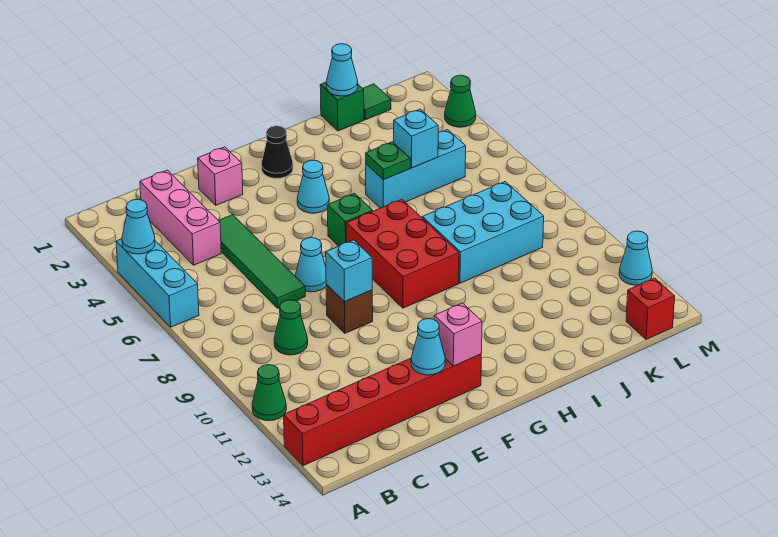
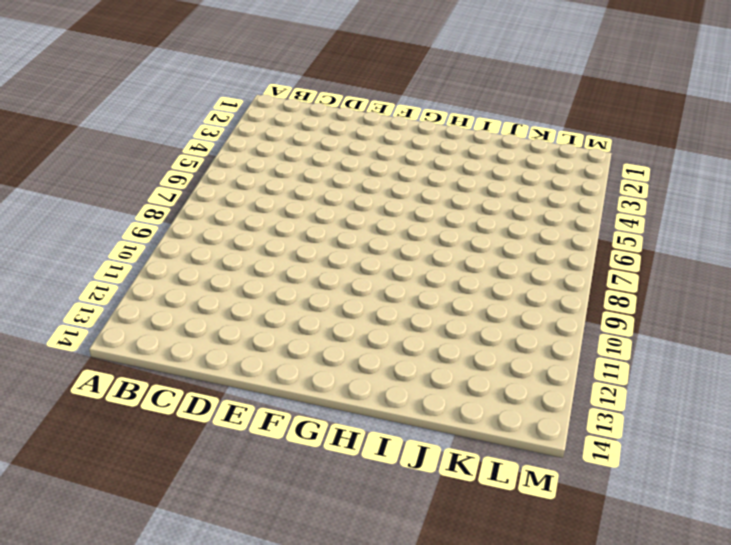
none -> cyan 1x3 brick [116,239,199,327]
none -> green 1x1 cone [252,365,286,421]
none -> red 1x6 brick [284,354,481,466]

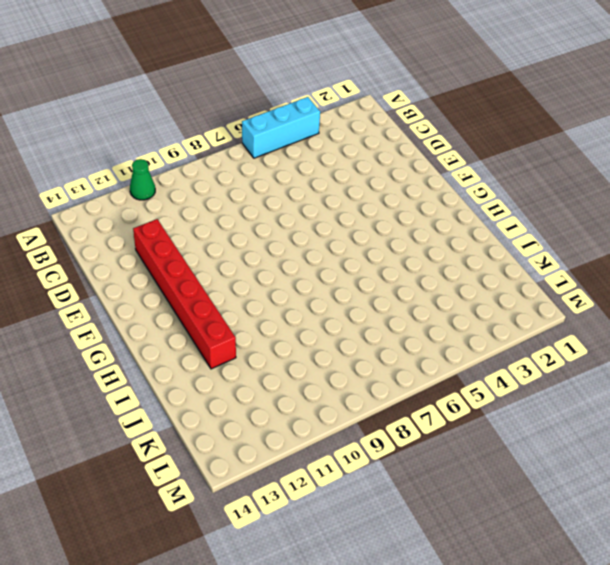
red 1x6 brick [133,219,236,369] -> red 1x6 brick moved to [284,354,481,466]
none -> pink 1x3 brick [140,170,221,265]
none -> green 1x1 cone [274,300,308,355]
none -> green 1x4 tile [218,215,305,308]

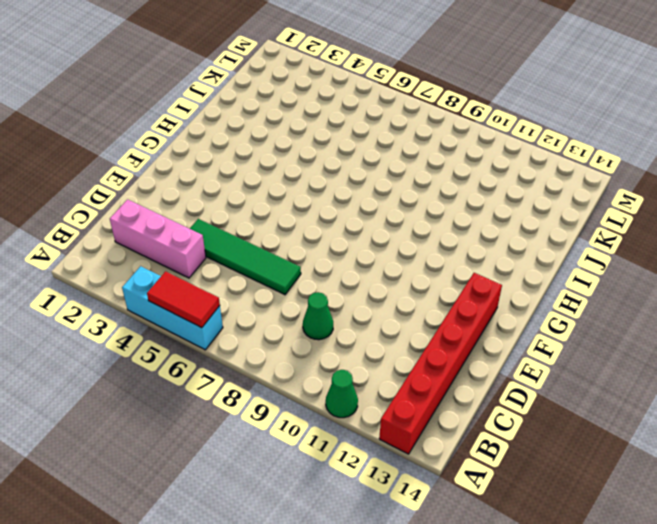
red 1x2 tile [147,271,220,328] -> none
none -> pink 1x1 brick [198,147,243,205]
none -> cyan 1x1 cone [295,238,326,292]
none -> brown 1x1 brick [326,284,373,333]

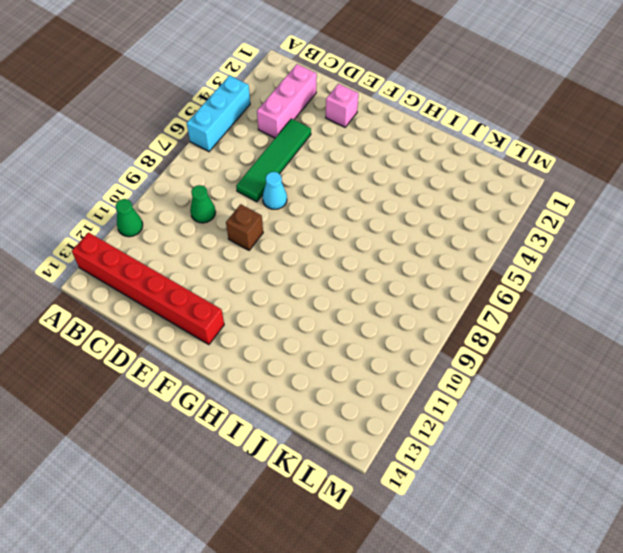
none -> black 1x1 cone [261,126,293,178]
none -> cyan 1x1 cone [297,160,329,213]
none -> green 1x1 brick [328,193,373,246]

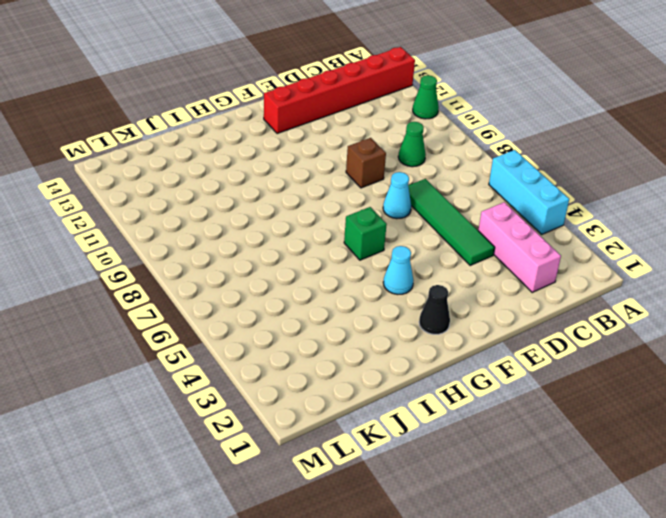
none -> pink 1x1 brick [198,147,243,205]
none -> red 2x3 brick [346,199,459,308]
none -> cyan 1x3 brick [366,130,466,208]

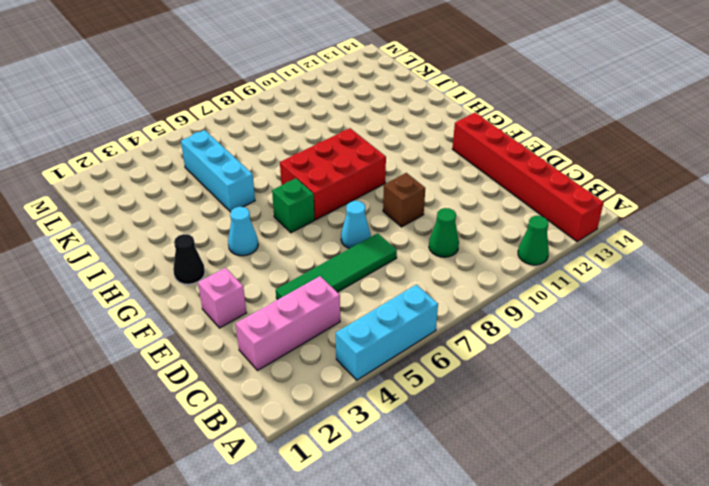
none -> cyan 2x3 brick [422,182,544,283]
none -> green 1x1 brick [320,82,364,131]
none -> green 1x1 tile [363,84,391,120]

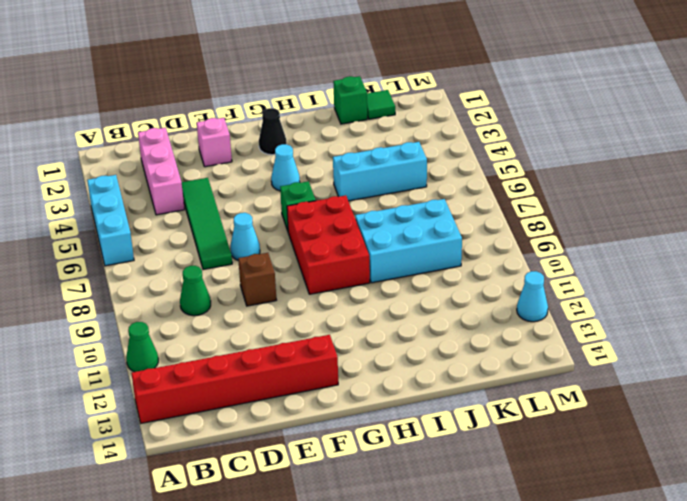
none -> red 1x1 brick [626,278,675,339]
none -> green 1x1 cone [445,75,476,127]
none -> cyan 1x1 cone [122,199,155,254]

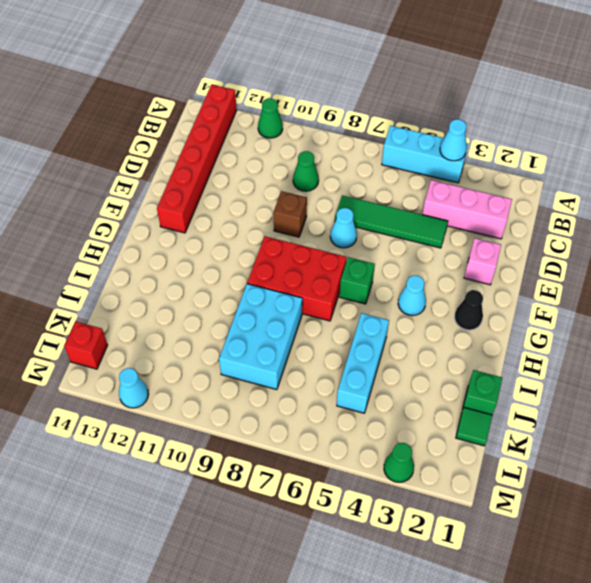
none -> cyan 1x1 brick [326,240,372,302]
none -> cyan 1x1 cone [411,319,445,375]
none -> pink 1x1 brick [434,303,482,366]

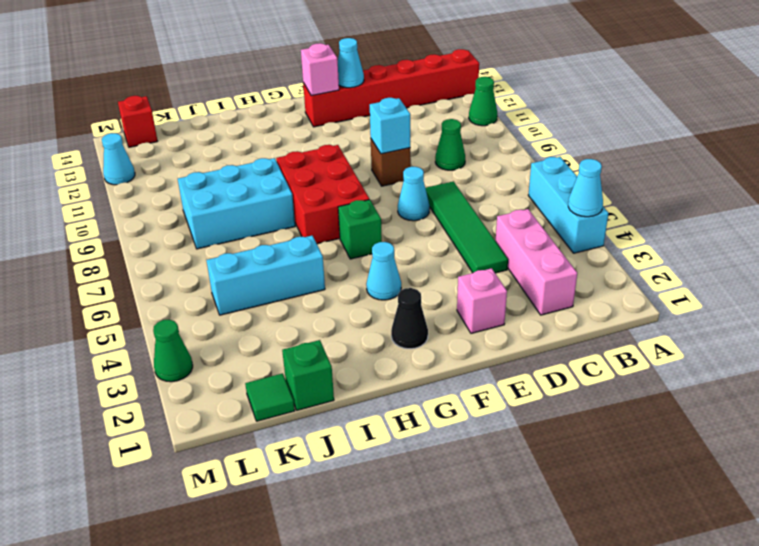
none -> green 1x1 plate [366,142,410,180]
none -> cyan 1x1 cone [326,44,358,96]
none -> cyan 1x1 brick [394,109,438,168]

